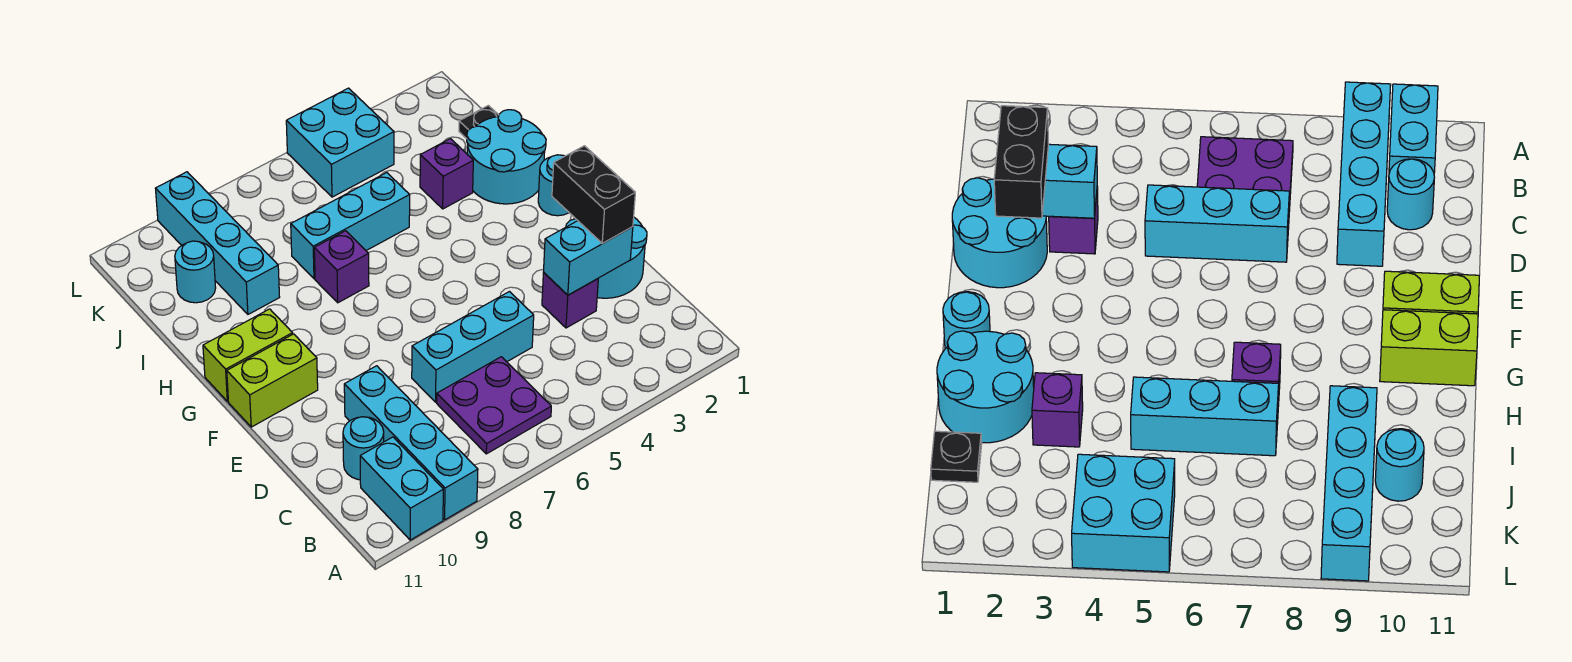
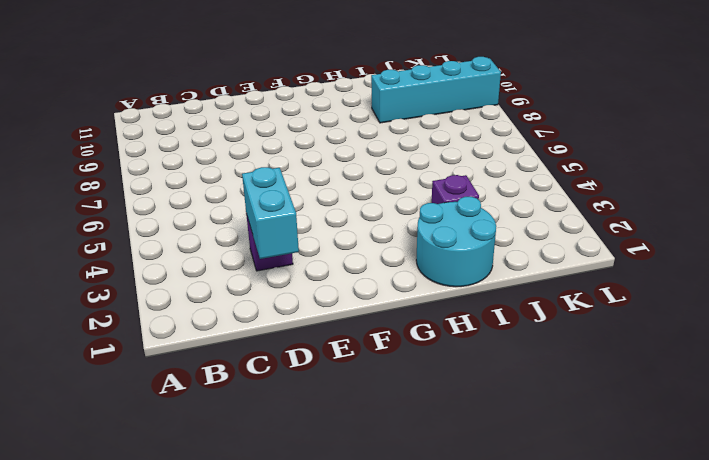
none -> cyan 1x4 brick [344,366,478,520]
none -> cyan 1x2 brick [360,437,443,540]
none -> purple 2x2 plate [437,357,551,454]

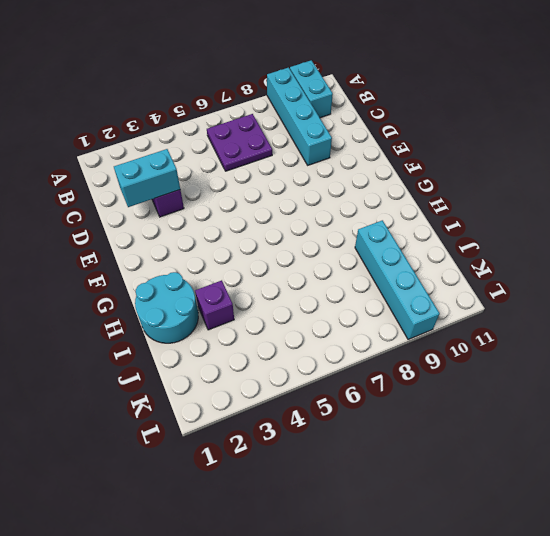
none -> cyan 1x1 round brick [343,417,384,480]
none -> cyan 2x2 round brick [566,218,647,298]
none -> cyan 1x3 brick [412,292,534,402]

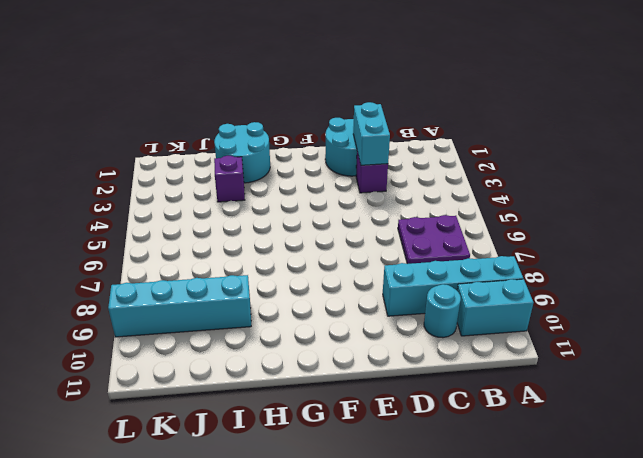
none -> cyan 1x3 brick [412,292,534,402]
none -> lime 1x2 brick [227,334,318,427]
none -> cyan 1x1 round brick [538,155,569,216]

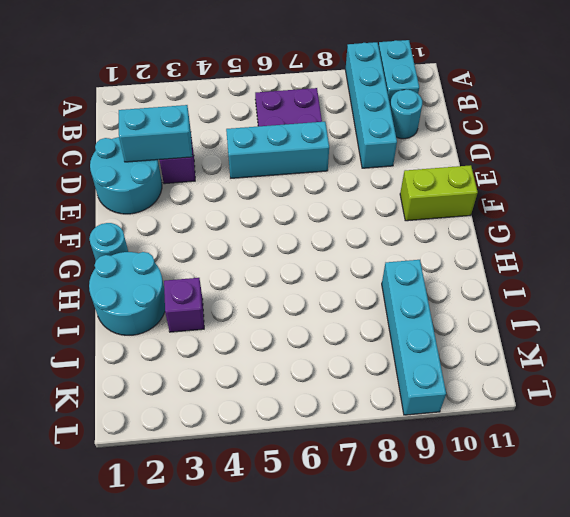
none -> lime 1x2 brick [203,309,293,401]
none -> purple 1x1 brick [314,231,369,303]
none -> cyan 1x3 brick [291,173,410,279]

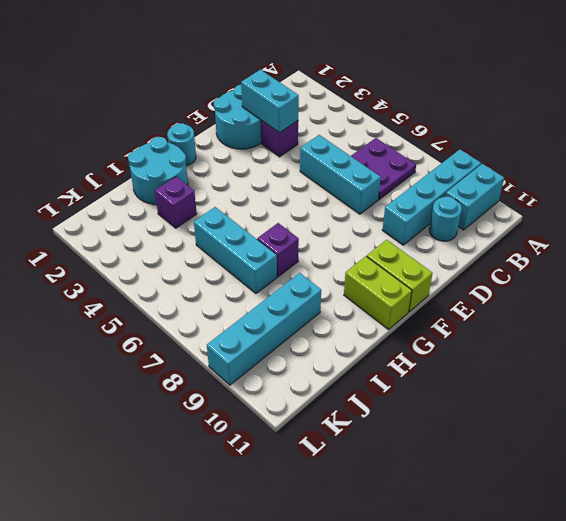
none -> black 1x1 plate [459,105,499,139]
none -> cyan 1x1 round brick [175,241,216,303]
none -> cyan 2x2 brick [286,88,394,197]

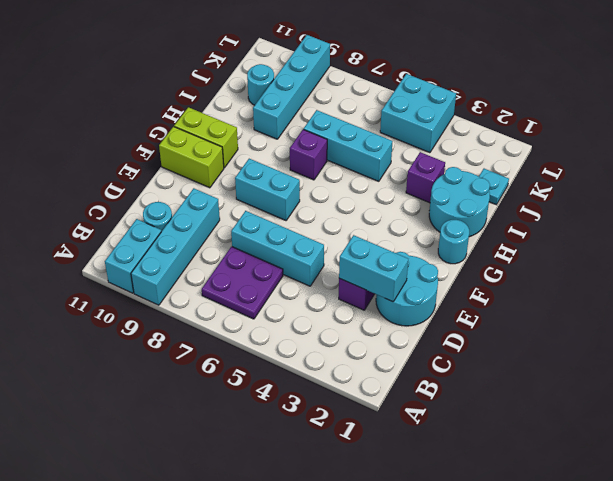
cyan 1x2 brick [235,159,300,220] -> none
cyan 1x1 plate [479,169,509,205] -> black 1x1 plate [459,105,499,139]
none -> black 1x2 brick [552,146,635,243]

